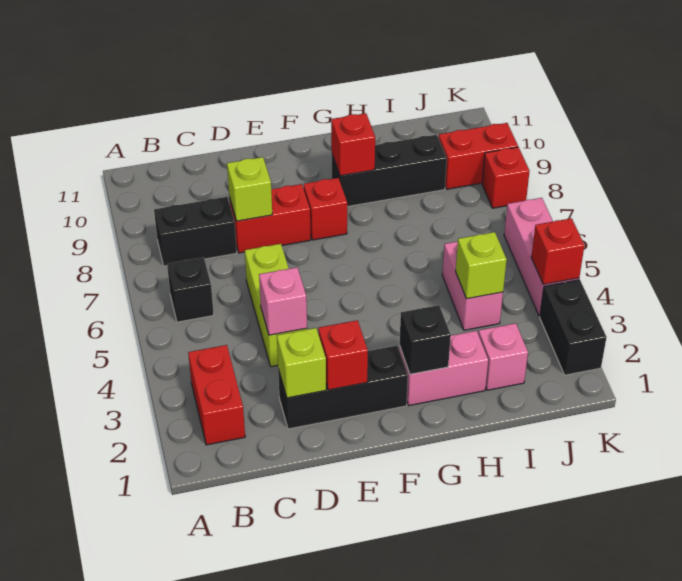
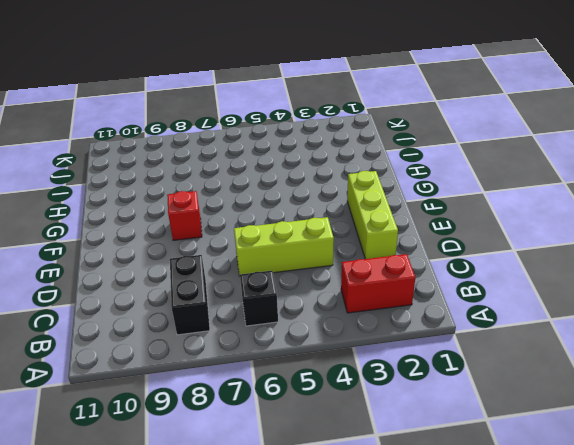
lime 1x3 brick [347,171,398,259] -> black 1x3 brick [278,346,408,429]
none -> red 1x2 brick [229,184,311,253]
none -> pink 1x2 brick [399,331,488,405]
none -> black 1x3 brick [332,135,447,207]

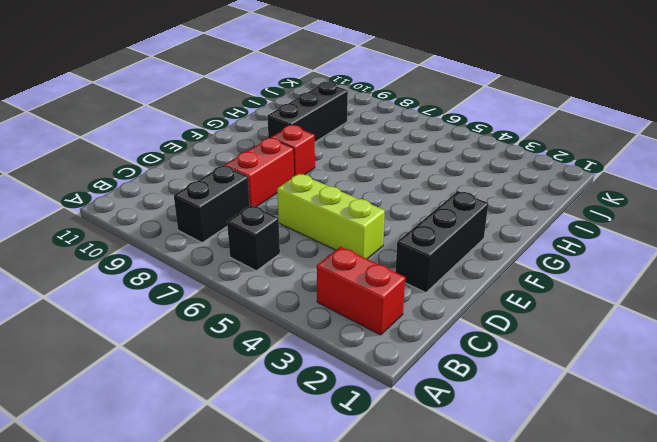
none -> pink 1x2 brick [399,331,488,405]
none -> pink 1x1 brick [478,323,528,390]
none -> pink 1x2 brick [442,241,503,330]

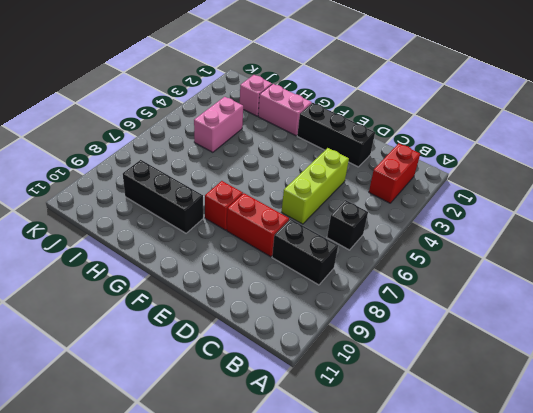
none -> red 1x2 brick [439,123,518,189]
none -> black 1x2 brick [540,280,607,375]
none -> pink 1x3 brick [504,198,579,316]

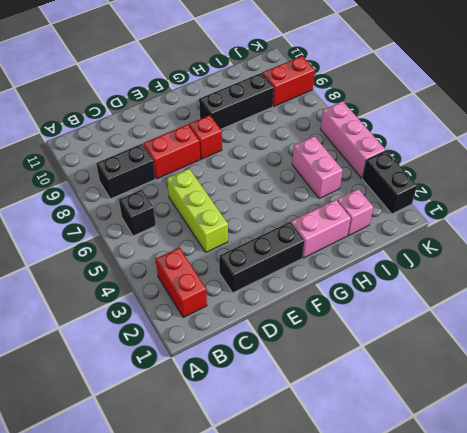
none -> red 1x1 brick [482,147,530,208]
none -> lime 1x1 brick [277,328,326,398]
none -> pink 1x1 brick [259,267,307,335]

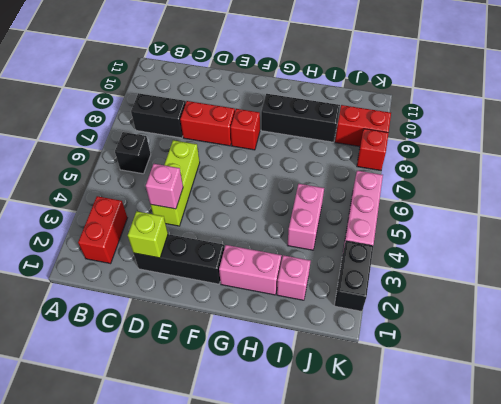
none -> lime 1x1 brick [227,157,272,221]
none -> red 1x1 brick [318,320,368,390]
none -> black 1x1 brick [399,305,451,374]

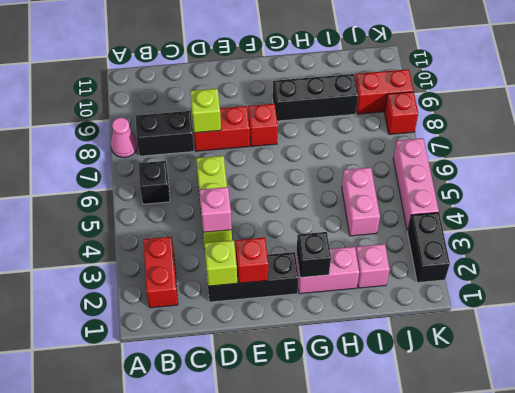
pink 1x1 cone [111,118,138,158] -> none
none -> red 1x1 brick [331,113,375,176]
none -> lime 1x1 brick [456,232,507,299]
none -> red 1x1 brick [531,218,584,285]

